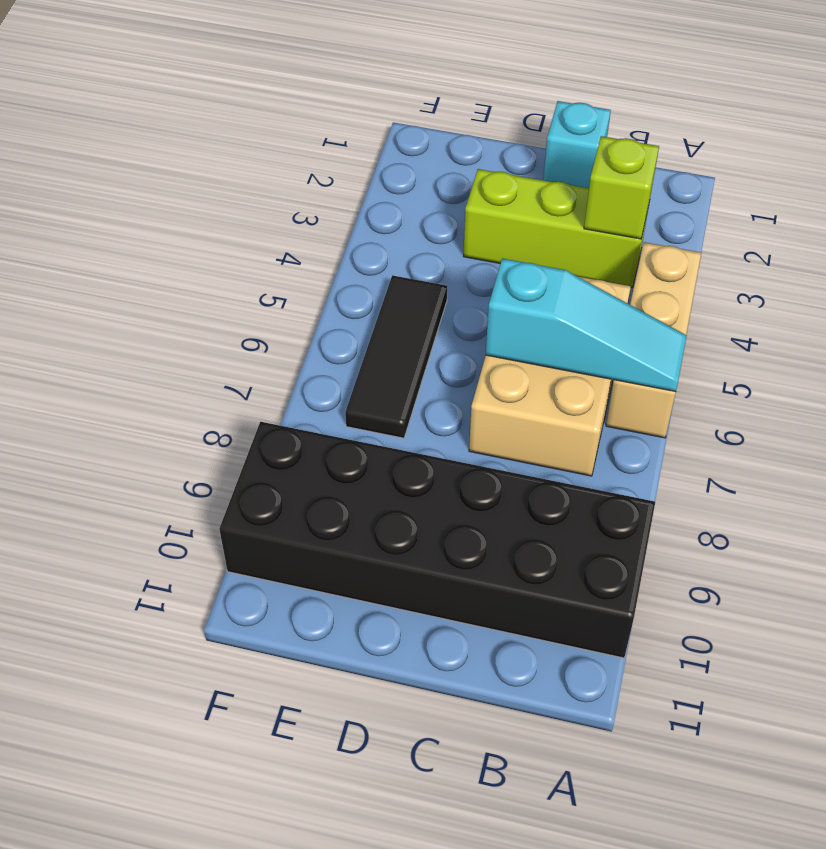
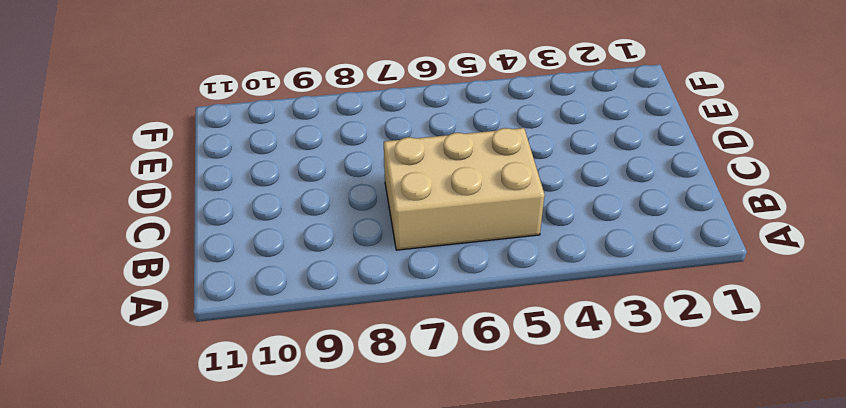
none -> tan 1x3 brick [606,242,702,438]
none -> black 2x6 brick [219,422,655,658]

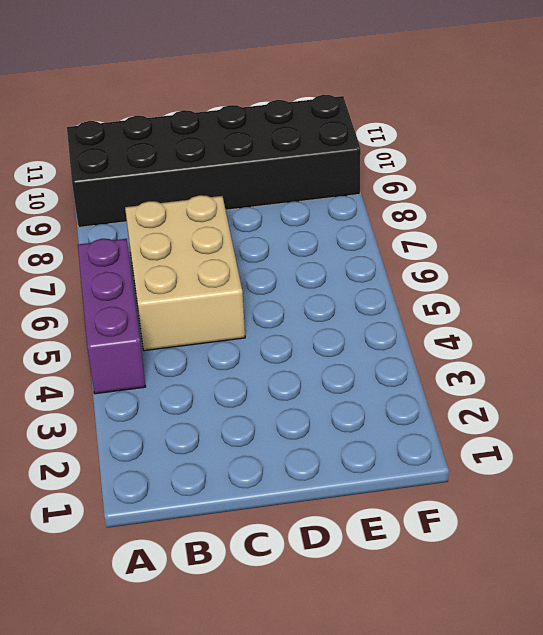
purple 1x3 brick [78,239,146,394] -> tan 1x3 brick [606,242,702,438]
none -> lime 1x3 brick [464,169,649,288]
none -> cyan 1x1 brick [543,101,611,188]

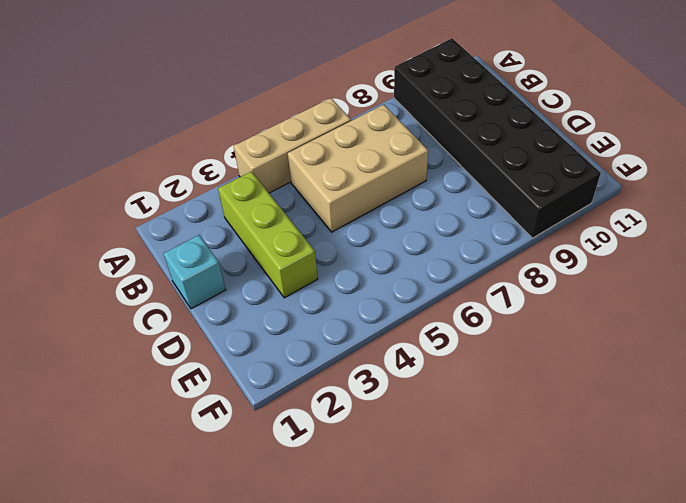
none -> black 1x3 tile [345,275,447,438]
none -> cyan 1x3 slope [486,258,687,392]

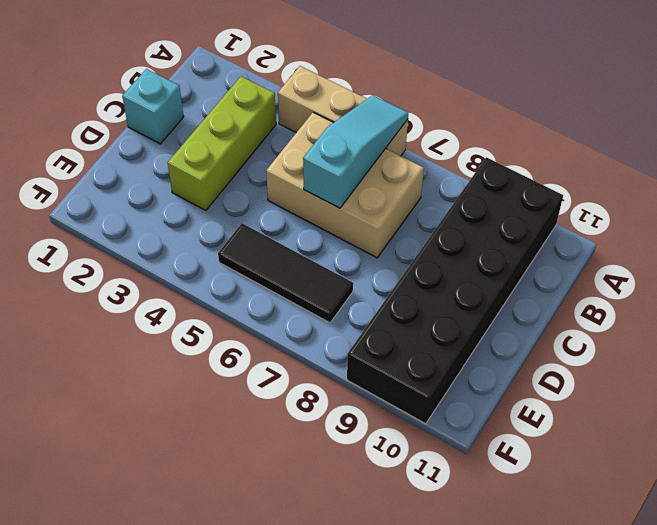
none -> lime 1x1 brick [584,136,659,239]

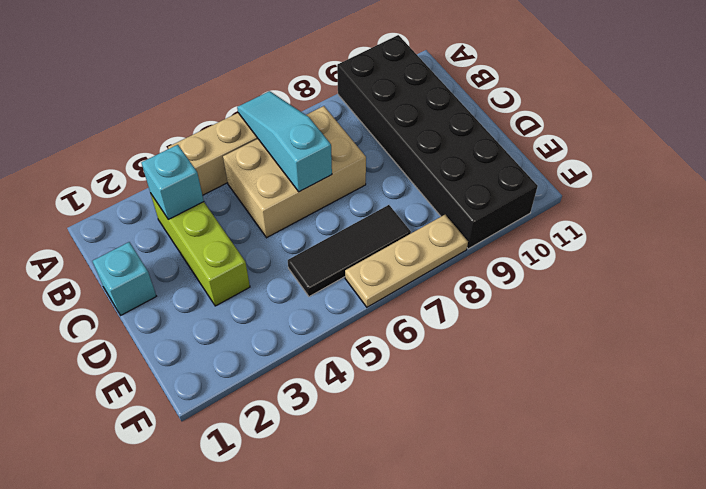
cyan 1x1 brick [141,145,204,220] -> lime 1x1 brick [584,136,659,239]
tan 1x3 plate [345,215,468,307] -> none

